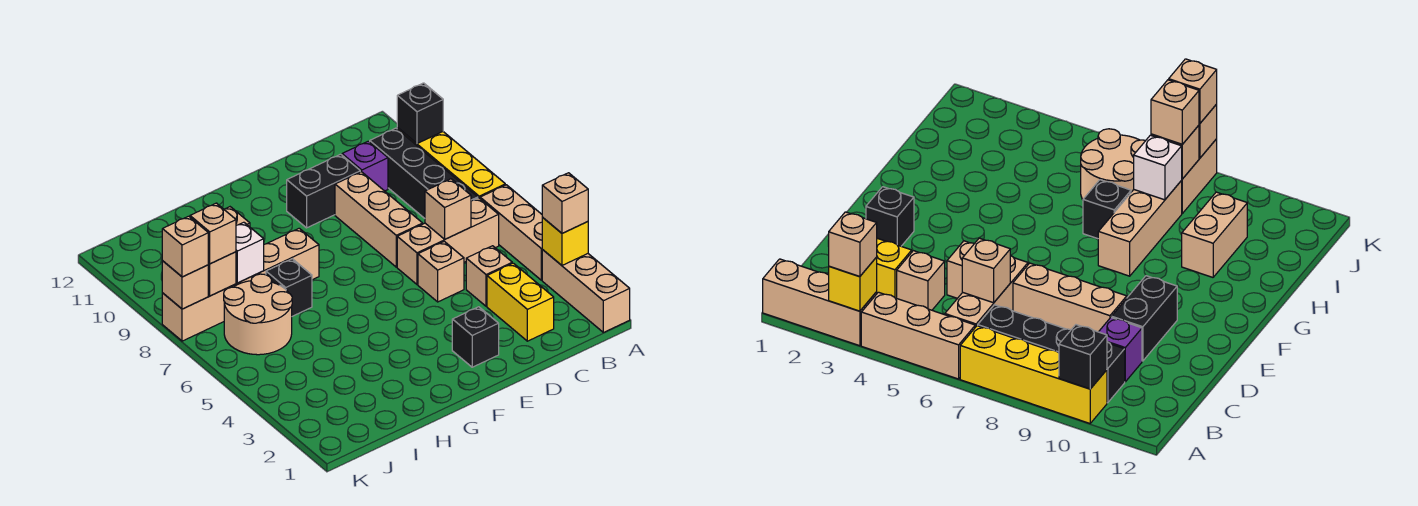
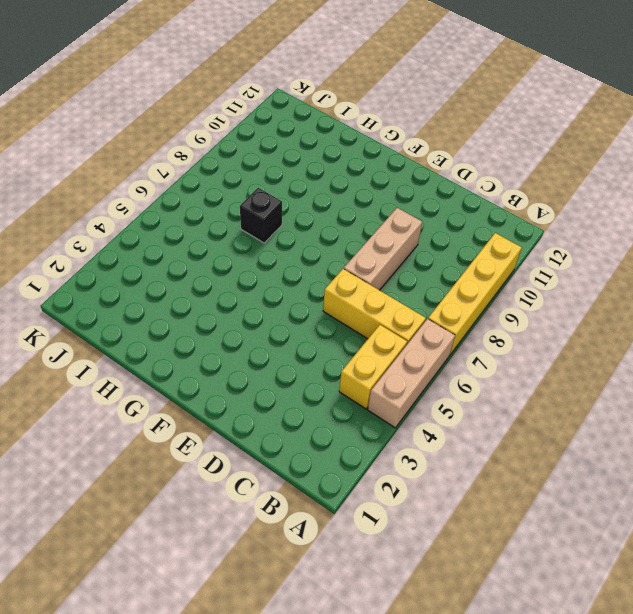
yellow 1x2 brick [339,325,407,409] -> yellow 1x2 brick moved to [487,263,554,341]
yellow 1x3 brick [323,269,426,344] -> tan 1x3 brick [397,198,499,285]
none -> tan 1x3 brick [542,250,630,332]
none -> black 1x4 brick [370,128,478,218]
none -> tan 1x1 brick [466,246,512,306]

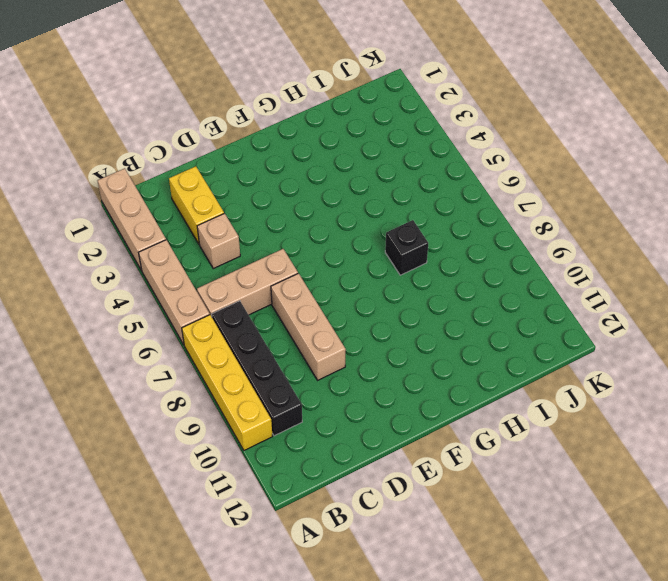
none -> purple 1x1 brick [342,141,388,191]
none -> tan 1x1 brick [418,241,464,302]
none -> black 1x2 brick [287,154,360,228]

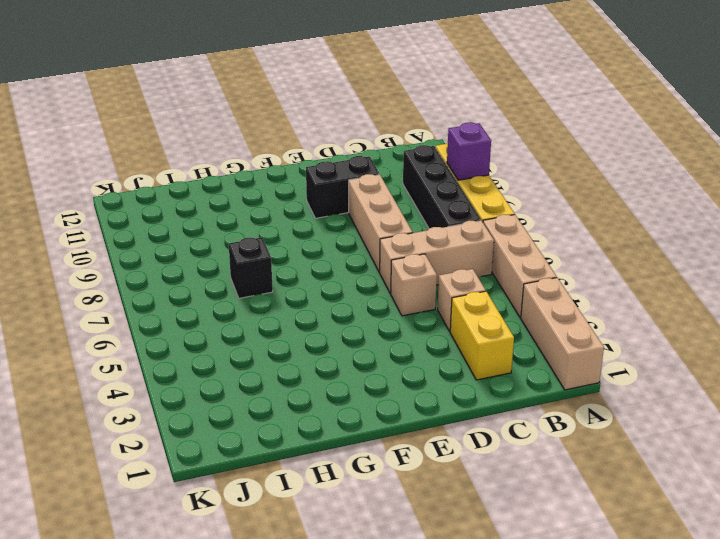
purple 1x1 brick [447,122,491,180] -> purple 1x1 brick moved to [342,141,388,191]
none -> black 1x1 brick [452,307,499,367]
none -> tan 1x3 brick [236,228,319,285]
none -> tan 1x2 brick [1182,192,1247,277]

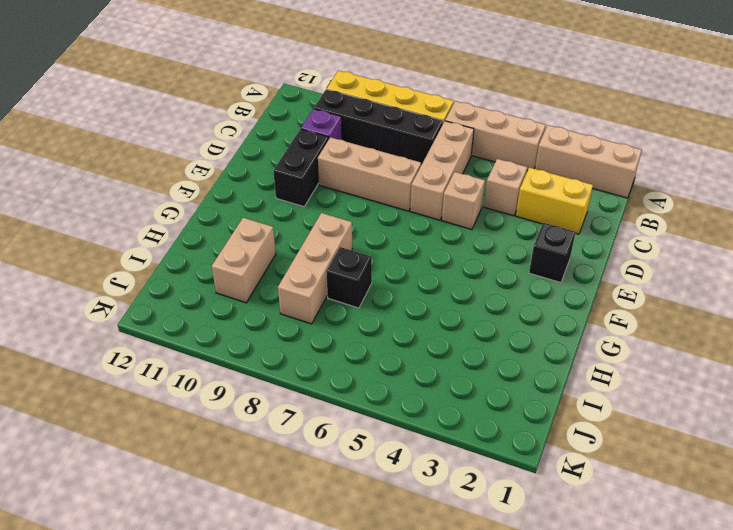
none -> tan 2x2 round brick [224,274,292,355]
none -> tan 1x2 brick [162,284,236,341]
none -> yellow 1x1 brick [542,217,588,265]

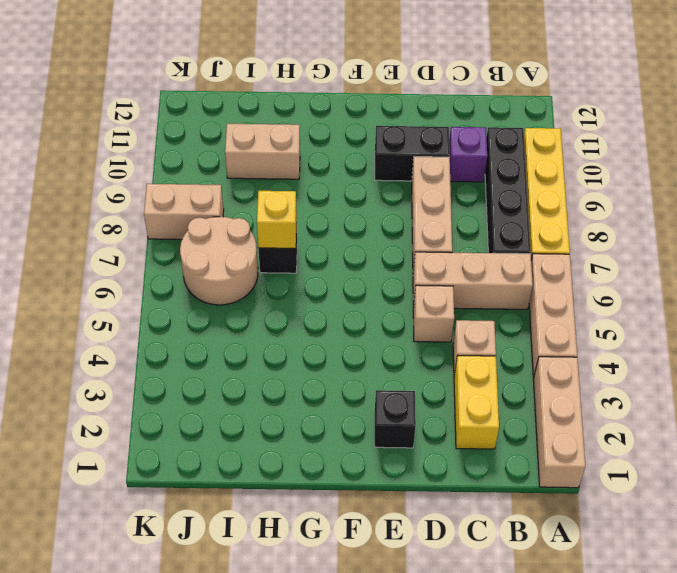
yellow 1x1 brick [257,191,297,248] -> yellow 1x1 brick moved to [542,217,588,265]
none -> tan 1x3 brick [236,228,319,285]
none -> black 1x1 brick [397,83,443,144]
none -> tan 1x1 brick [425,179,471,239]

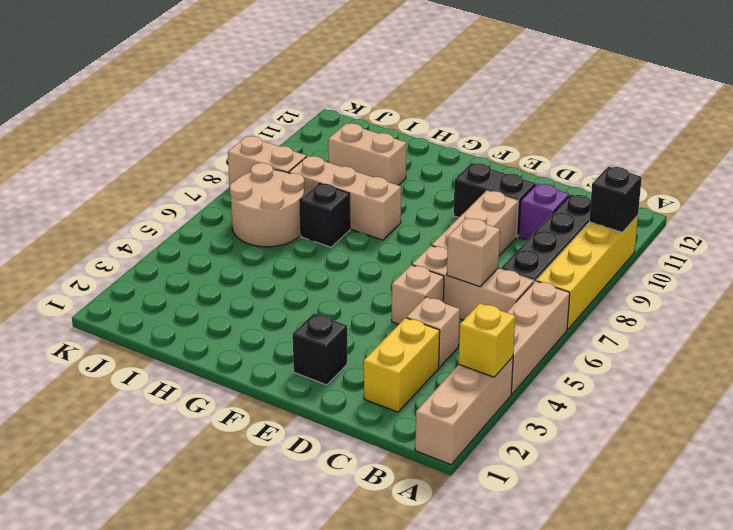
none -> white 1x1 brick [236,222,264,283]
none -> tan 1x1 brick [208,252,236,296]
none -> tan 1x1 brick [162,261,208,309]

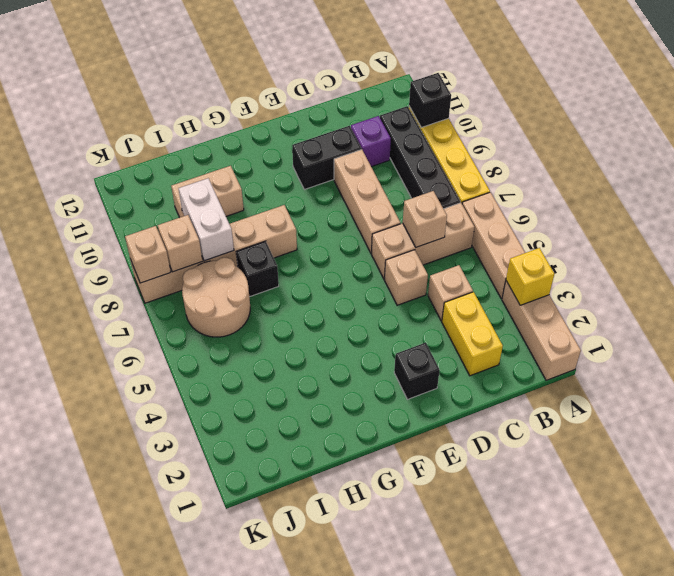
white 1x2 brick [178,178,234,261] -> white 1x1 brick [236,222,264,283]
none -> tan 1x1 brick [542,173,588,233]
none -> tan 1x1 brick [190,203,236,264]
none -> tan 1x1 brick [162,216,208,277]

